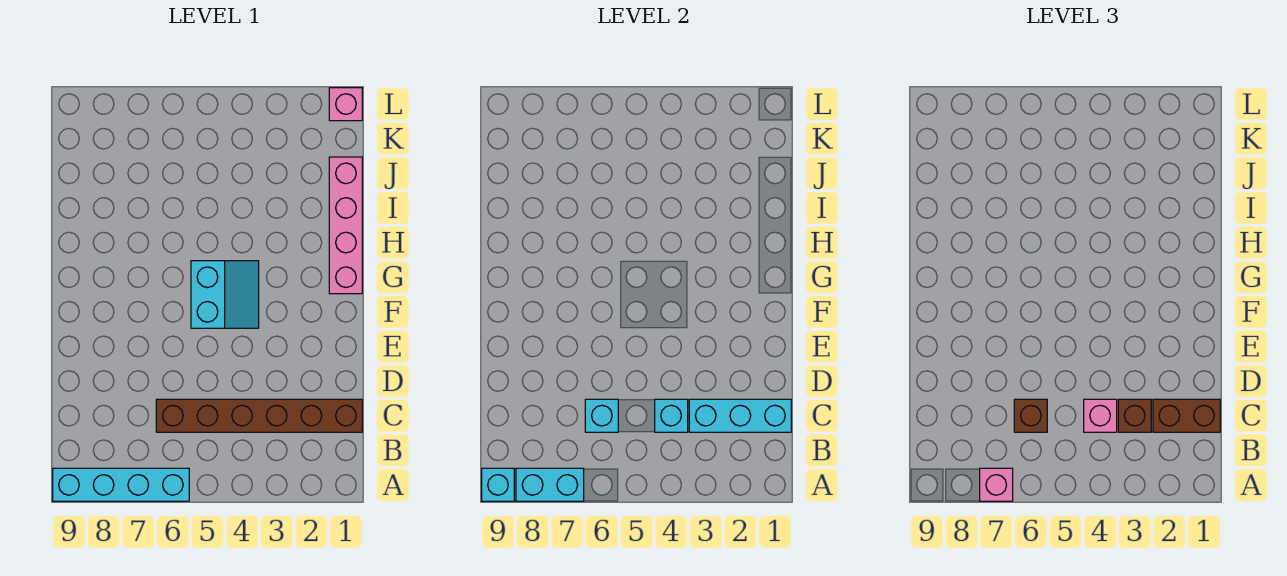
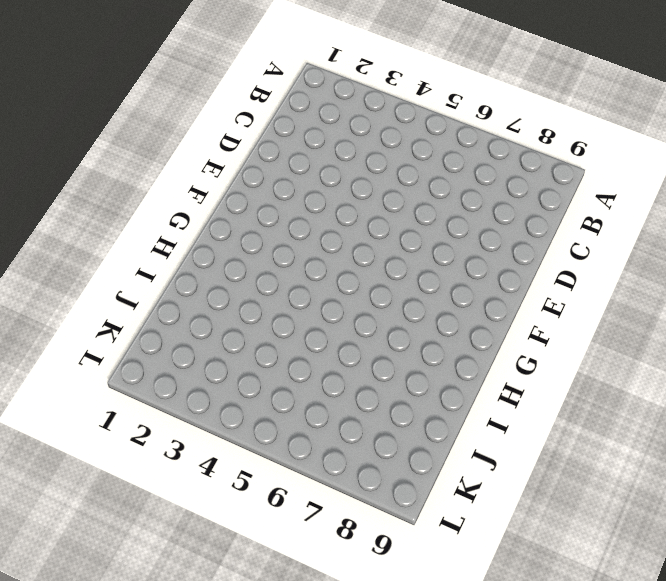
none -> cyan 1x4 brick [53,468,189,501]
none -> brown 1x6 brick [156,399,362,432]
none -> cyan 2x2 slope [191,261,259,328]

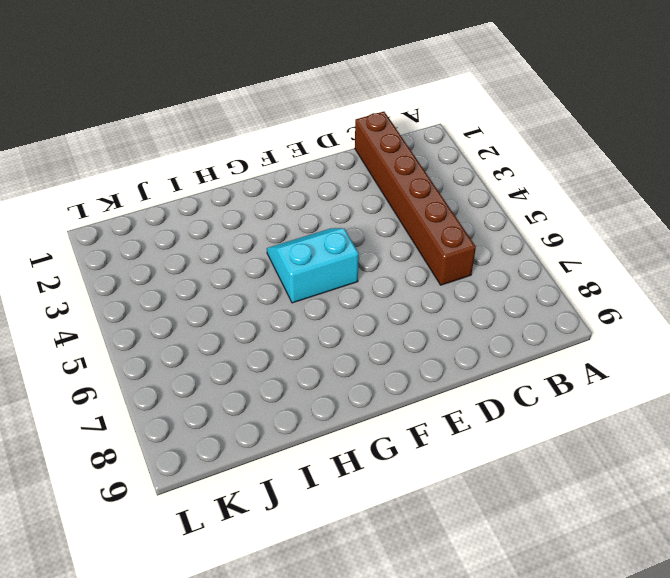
none -> cyan 1x4 brick [53,468,189,501]
none -> pink 1x4 brick [329,157,362,294]
none -> pink 1x1 brick [329,88,362,121]

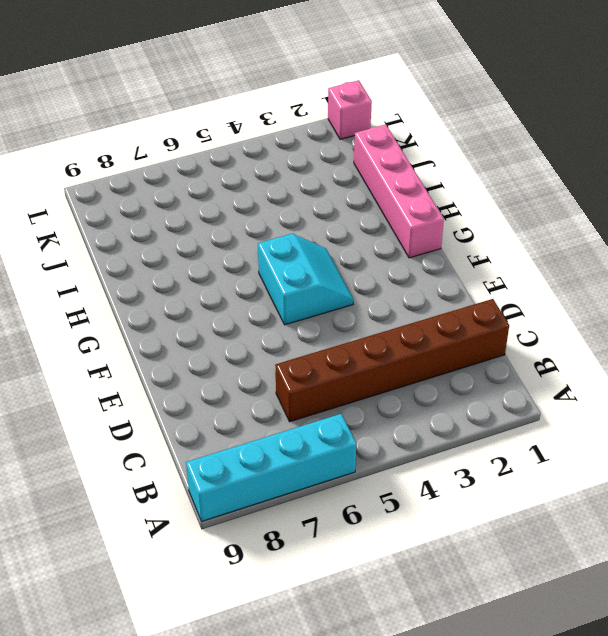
none -> cyan 1x2 brick [516,468,584,501]
none -> cyan 1x1 brick [482,468,514,501]
none -> cyan 1x3 brick [689,399,791,432]

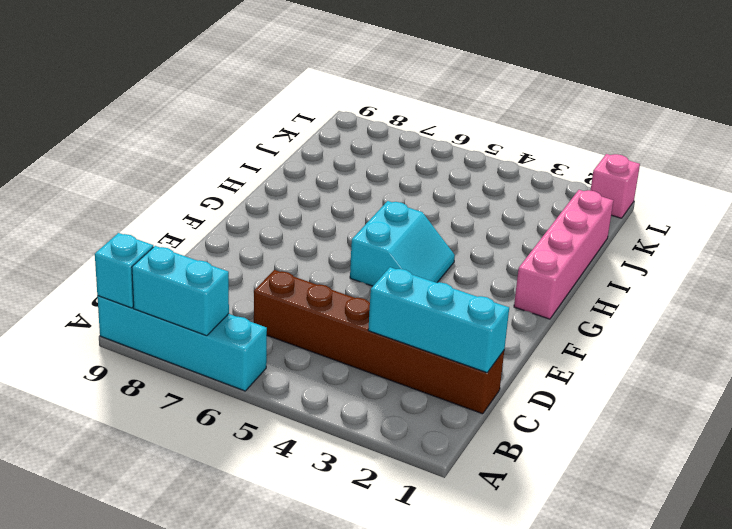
none -> cyan 1x1 brick [655,399,688,432]
none -> cyan 1x1 brick [585,399,618,432]
none -> pink 1x1 brick [980,468,1013,501]

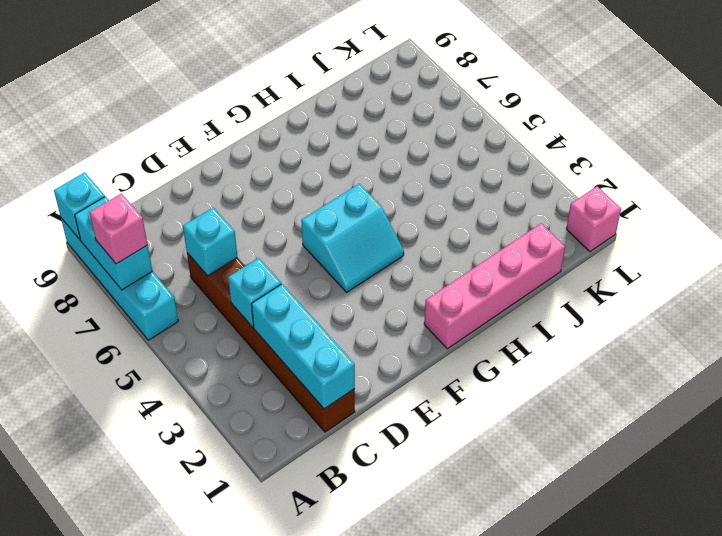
none -> brown 1x2 brick [1153,399,1220,432]
none -> brown 1x1 brick [1118,399,1151,432]
none -> pink 1x1 brick [1084,399,1117,432]

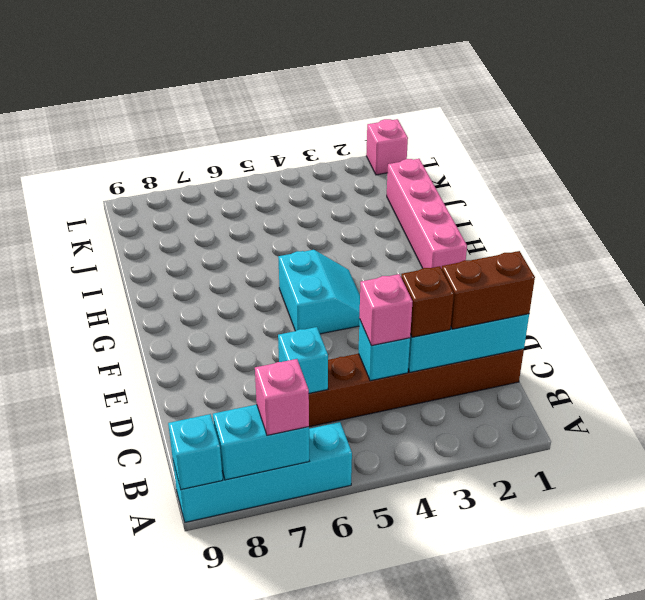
none -> brown 1x1 brick [1014,399,1047,432]

